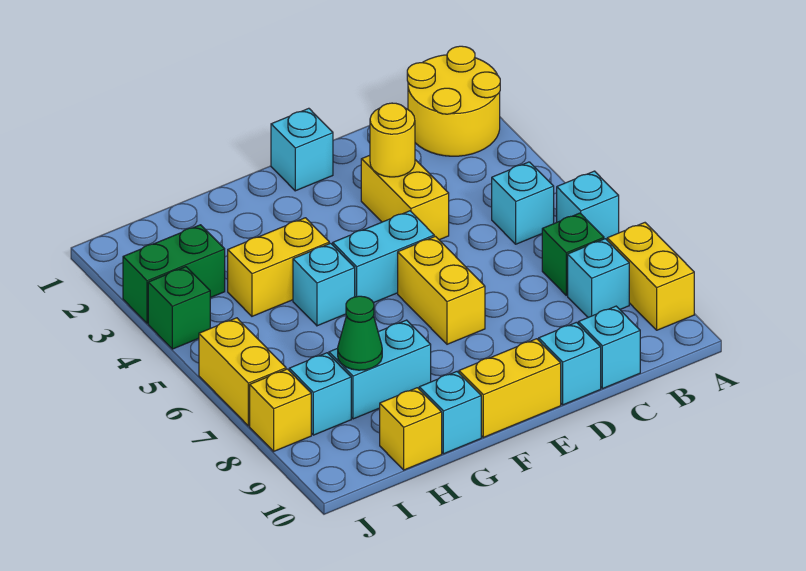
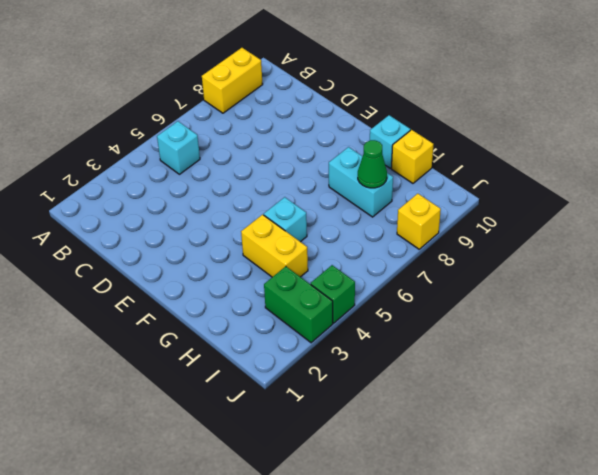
none -> yellow 2x2 round brick [407,46,500,156]
none -> cyan 1x1 brick [557,171,619,240]
none -> green 1x1 brick [542,213,604,295]

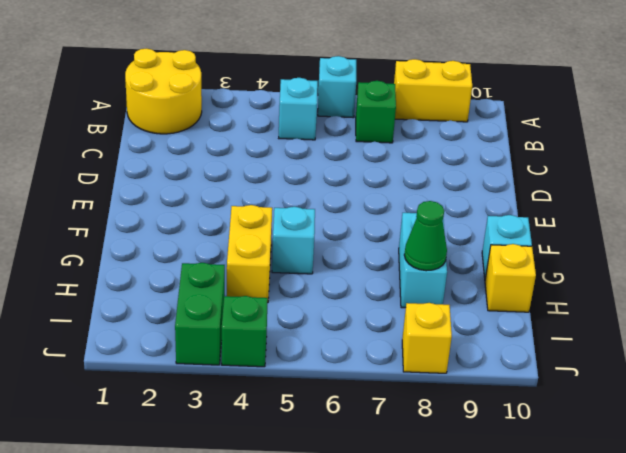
none -> cyan 1x1 brick [568,239,629,317]
none -> cyan 1x1 brick [578,306,640,389]
none -> yellow 1x2 brick [361,155,449,240]

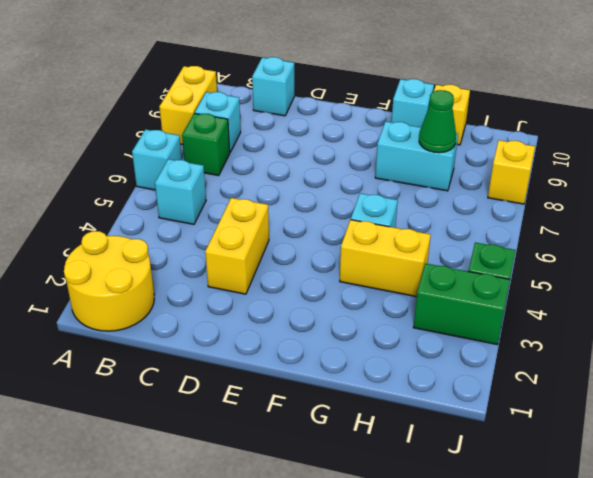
none -> cyan 1x1 brick [539,322,601,405]
none -> cyan 1x1 brick [271,108,333,191]
none -> cyan 1x2 brick [333,211,434,303]

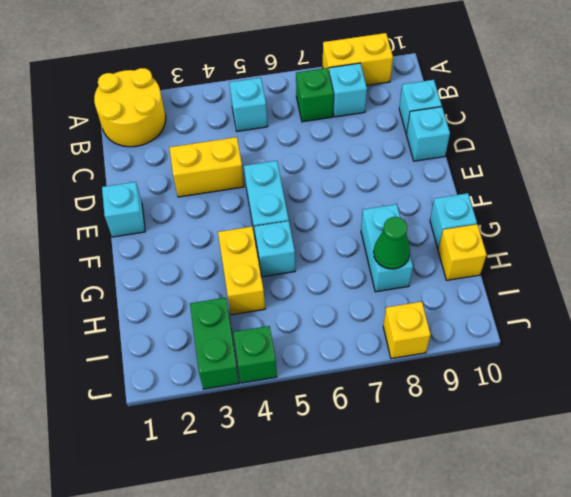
none -> cyan 1x1 brick [557,171,619,240]
none -> yellow 1x2 brick [398,236,485,344]
none -> yellow 1x2 brick [459,339,561,437]

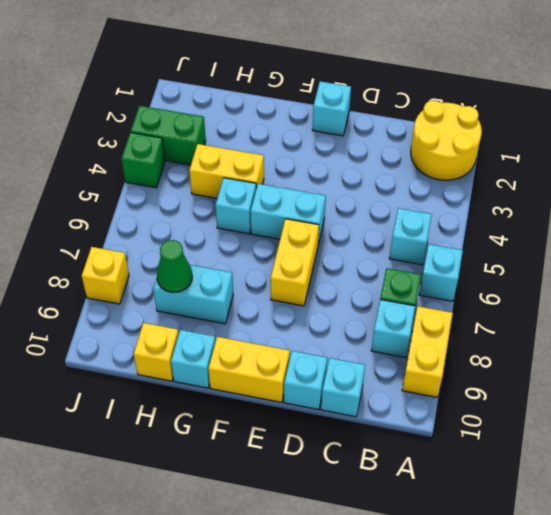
none -> yellow 1x2 brick [361,155,449,240]
none -> cyan 1x1 brick [289,353,351,435]
none -> yellow 1x2 brick [199,318,286,426]

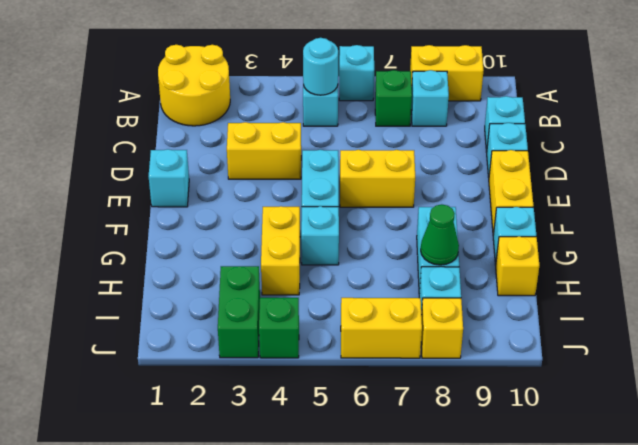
cyan 1x1 round brick [303,38,338,95] -> none
none -> yellow 1x1 round brick [370,103,415,177]

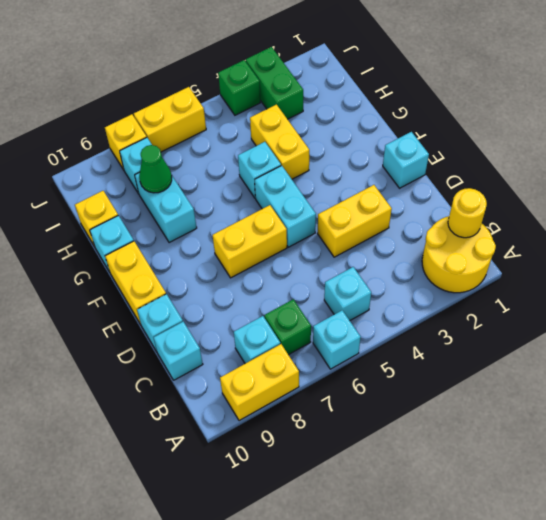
yellow 1x1 round brick [448,188,487,238] -> yellow 1x1 round brick moved to [370,103,415,177]

